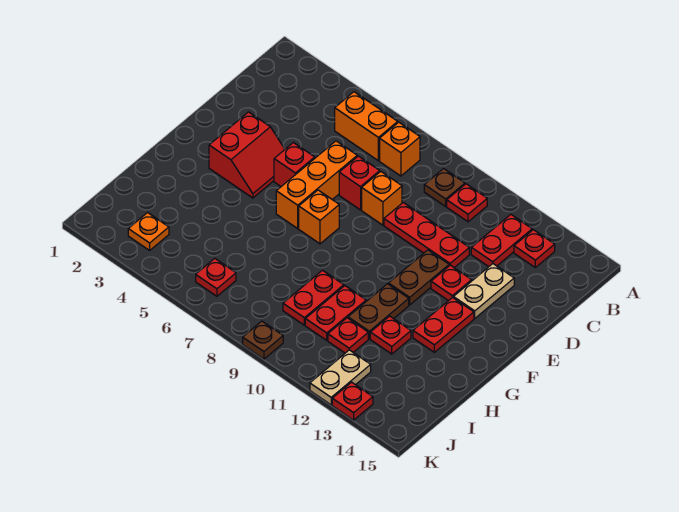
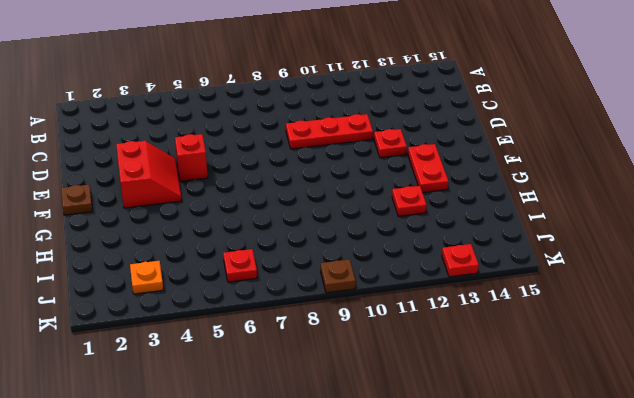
brown 1x1 plate [61,185,92,215] -> brown 1x1 plate moved to [424,169,465,206]
none -> orange 1x2 brick [335,92,398,161]
none -> orange 1x1 brick [380,122,420,176]
none -> red 1x1 plate [447,184,487,222]

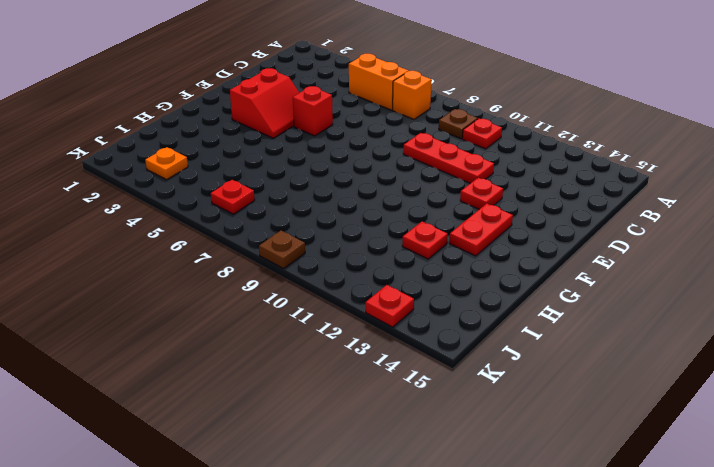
none -> red 1x2 plate [471,215,532,267]
none -> red 1x1 plate [514,230,555,267]
none -> orange 1x3 brick [276,141,357,228]

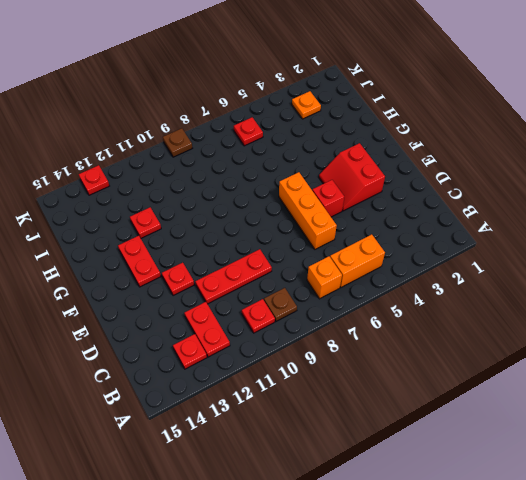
none -> red 1x1 brick [339,156,380,210]
none -> orange 1x1 brick [362,172,402,225]
none -> tan 1x2 plate [453,264,514,318]

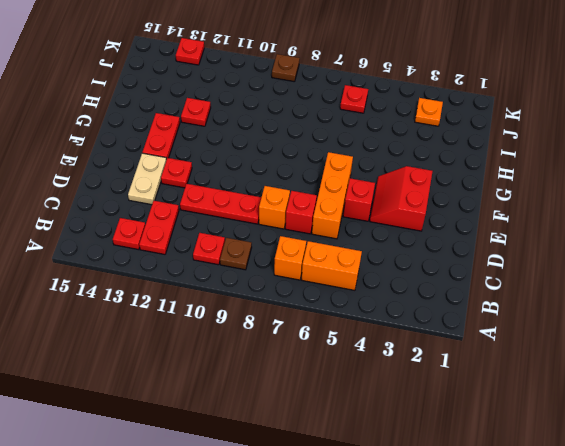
none -> brown 1x2 plate [388,250,449,305]
none -> orange 1x1 brick [299,190,339,244]
none -> brown 1x2 plate [348,284,409,339]

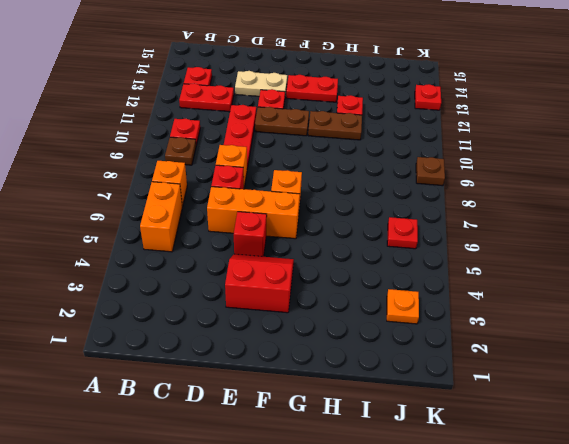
none -> red 1x2 plate [283,270,344,325]
none -> red 1x2 plate [305,286,366,340]
none -> red 1x1 plate [328,318,368,353]

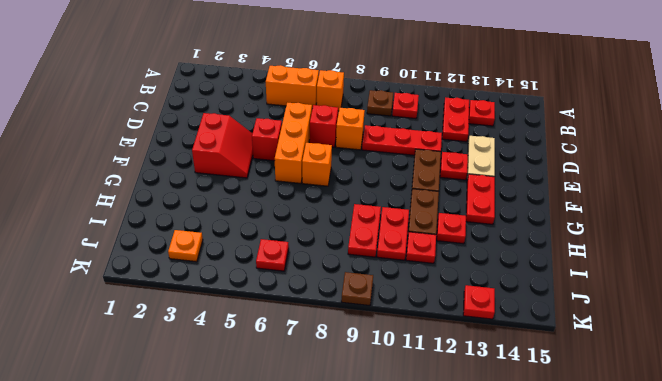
none -> tan 1x2 plate [310,350,371,405]

